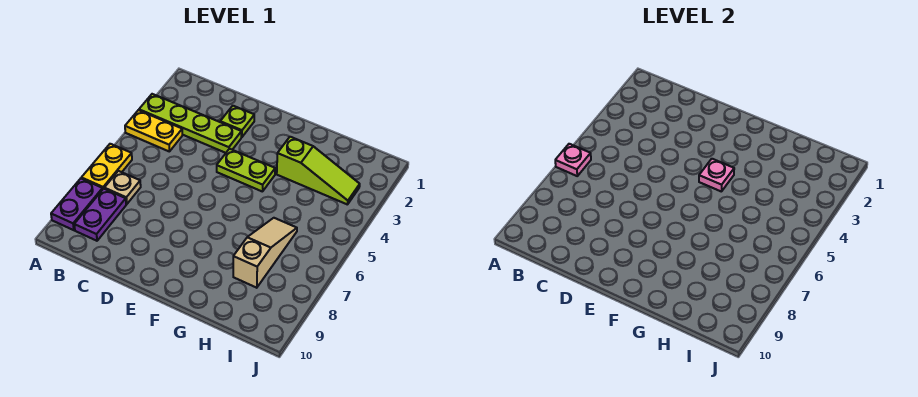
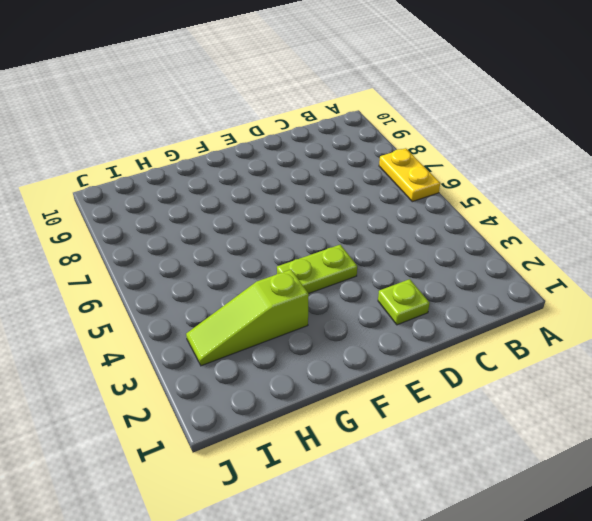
none -> lime 1x4 plate [139,94,241,153]
none -> yellow 1x2 plate [125,110,182,151]
none -> purple 1x2 plate [51,178,103,230]

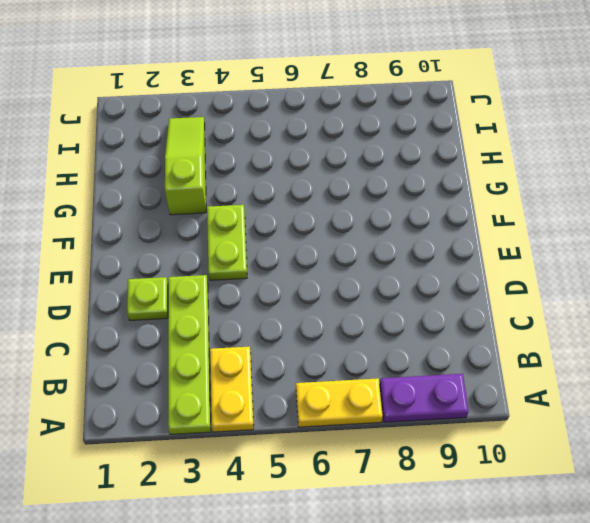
none -> tan 1x1 plate [104,171,141,204]
none -> purple 1x2 plate [74,189,126,241]
none -> tan 1x3 slope [233,218,297,288]

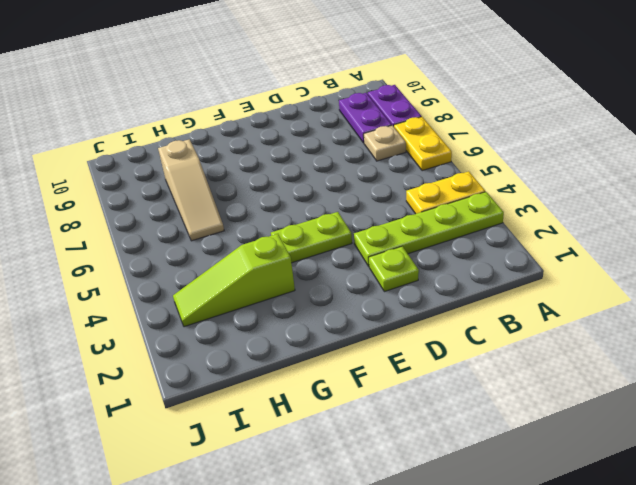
none -> pink 1x1 plate [555,144,591,176]
none -> pink 1x1 plate [699,159,734,192]

